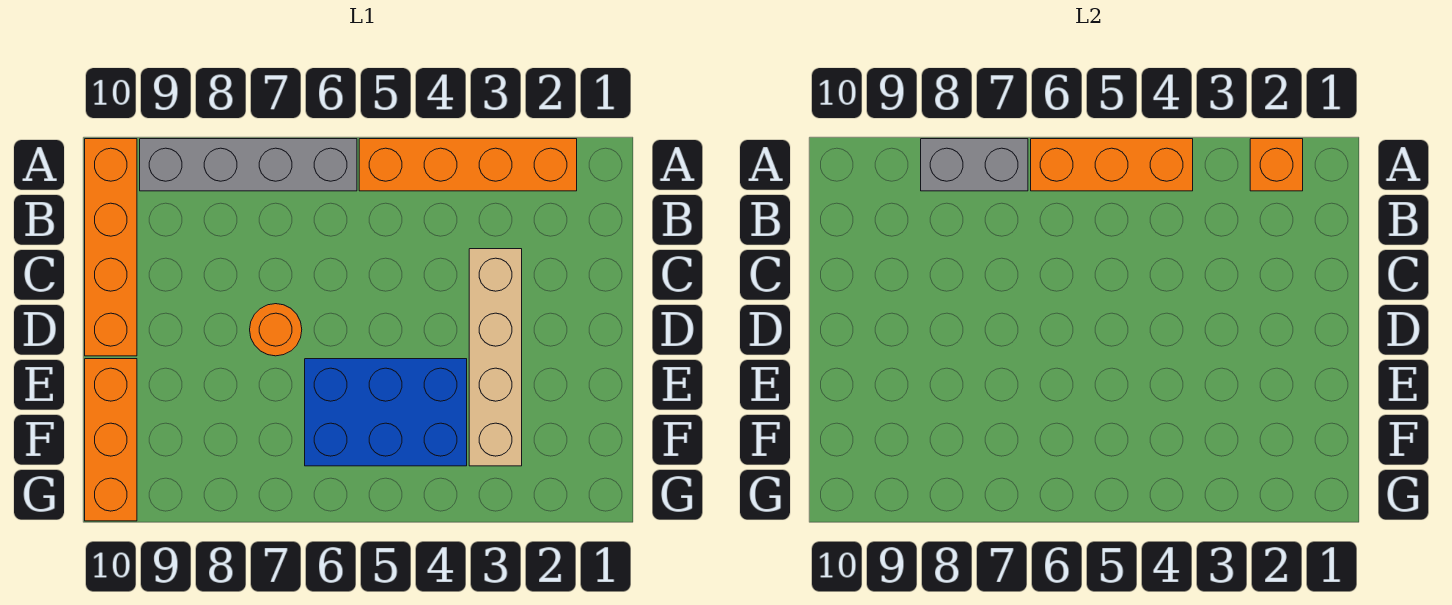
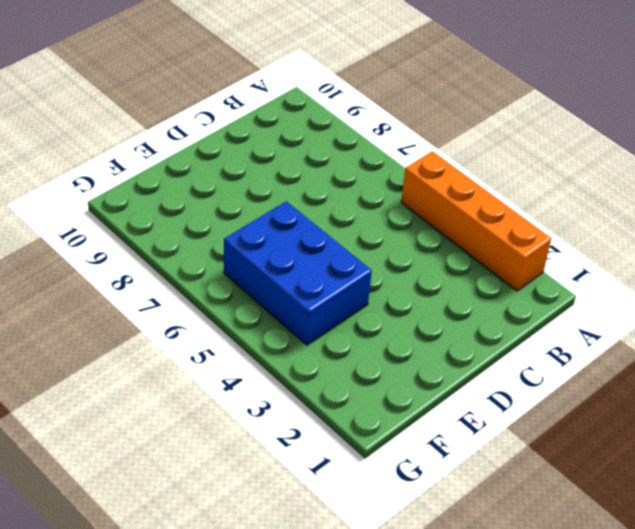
none -> grey 1x4 brick [140,139,357,191]
none -> orange 1x4 brick [85,139,137,356]

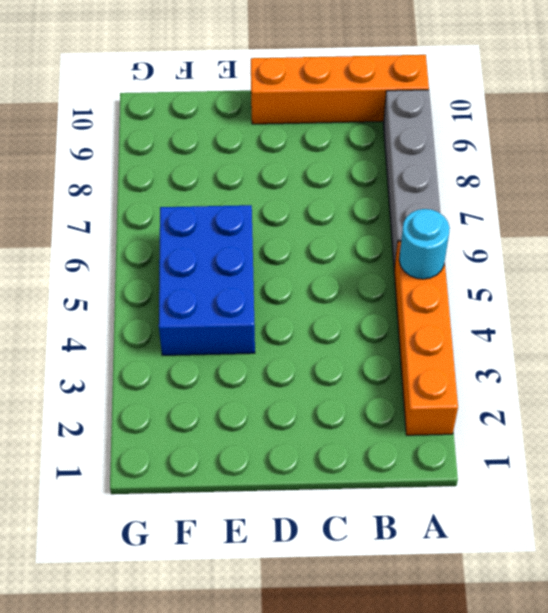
cyan 1x1 round brick [399,209,450,279] -> orange 1x3 brick [1031,139,1193,191]
none -> tan 1x4 brick [469,249,522,466]
none -> orange 1x1 round brick [250,304,302,356]

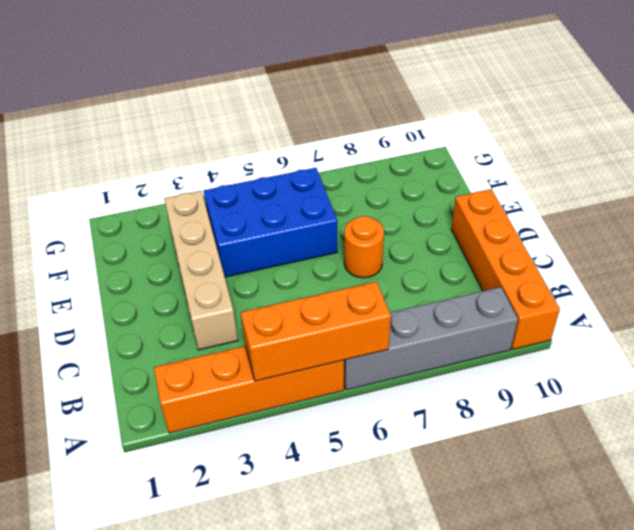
none -> orange 1x3 brick [85,359,137,521]
none -> orange 1x1 brick [1250,139,1303,191]

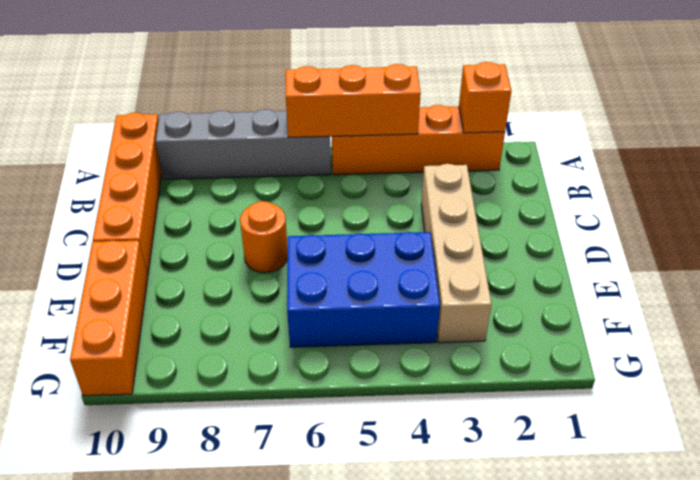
none -> grey 1x2 brick [921,139,1028,191]

